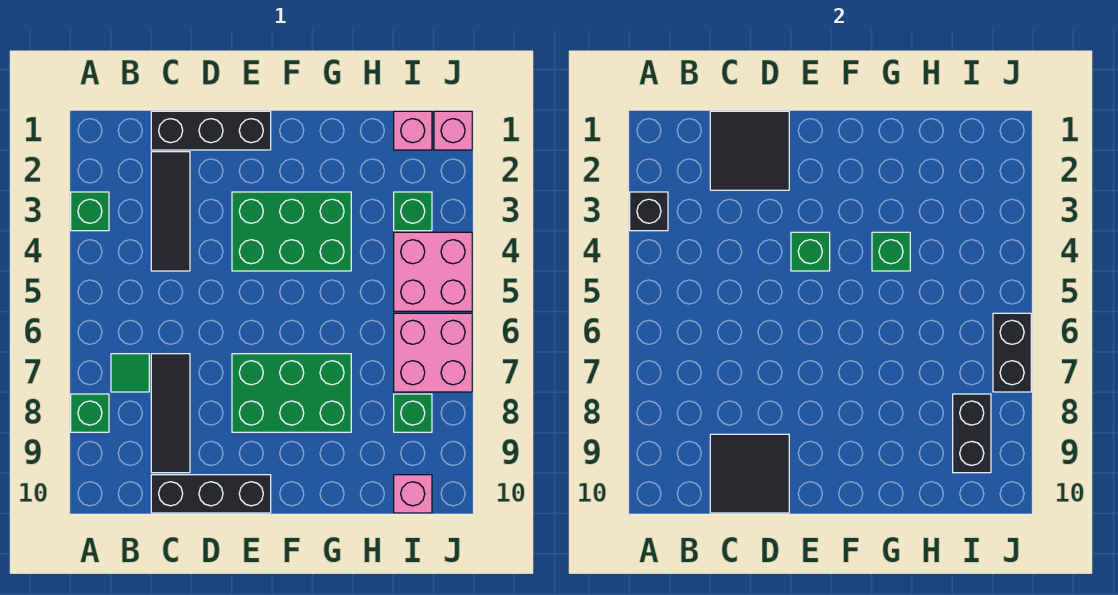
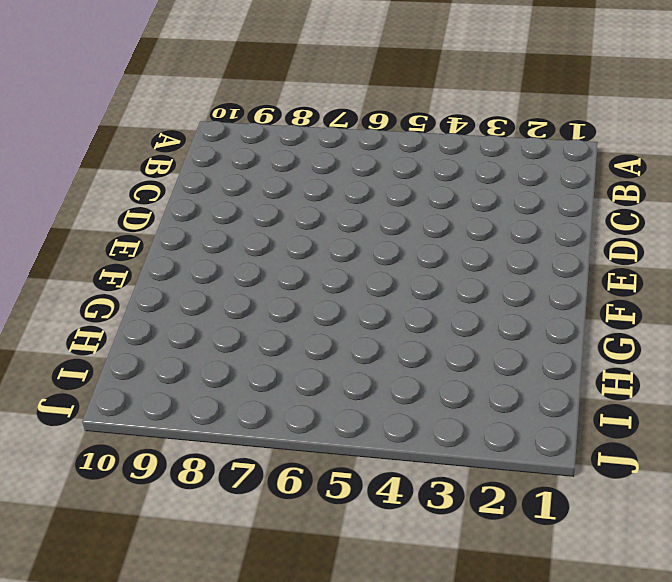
none -> green 1x1 brick [71,192,109,231]
none -> green 1x1 brick [71,394,109,432]
none -> green 1x1 tile [111,354,149,392]

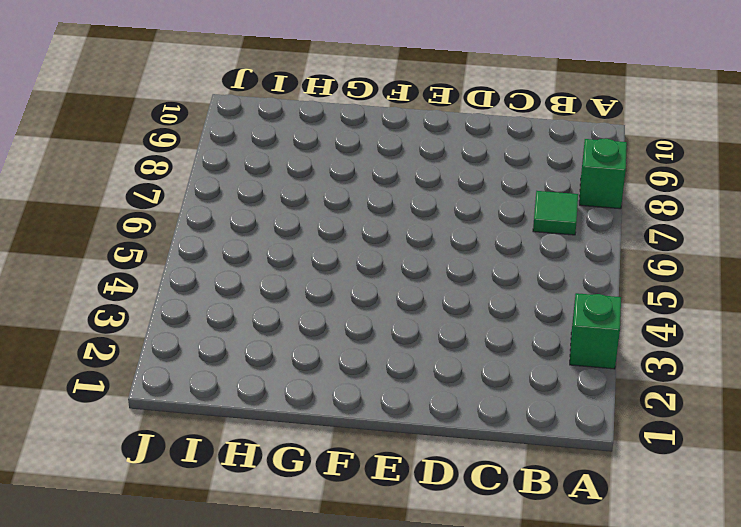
none -> black 1x3 brick [151,111,271,150]
none -> black 1x3 tile [151,152,190,271]
none -> black 1x3 tile [151,354,190,473]

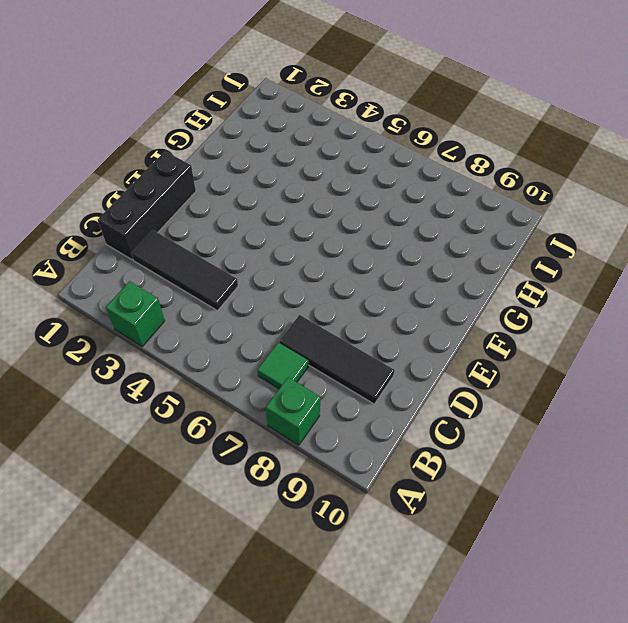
none -> black 1x3 brick [151,475,271,513]
none -> green 2x3 brick [232,192,351,271]
none -> green 2x3 brick [232,354,351,432]

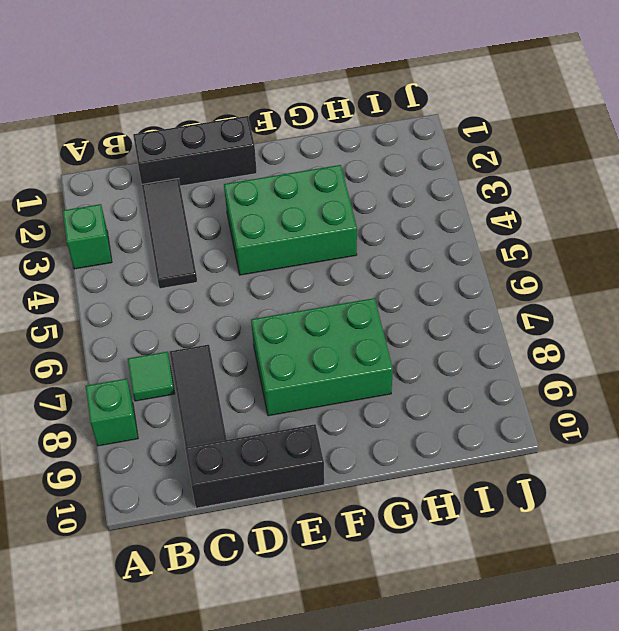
none -> pink 1x1 brick [394,111,432,150]
none -> green 1x1 brick [394,192,432,231]
none -> pink 2x2 brick [394,232,472,311]

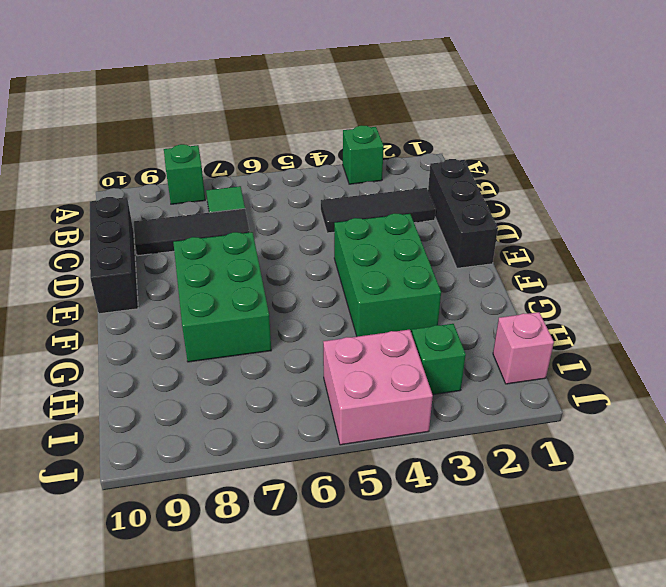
none -> pink 2x2 brick [394,313,472,392]
none -> green 1x1 brick [394,394,432,432]
none -> pink 1x1 brick [394,475,432,513]

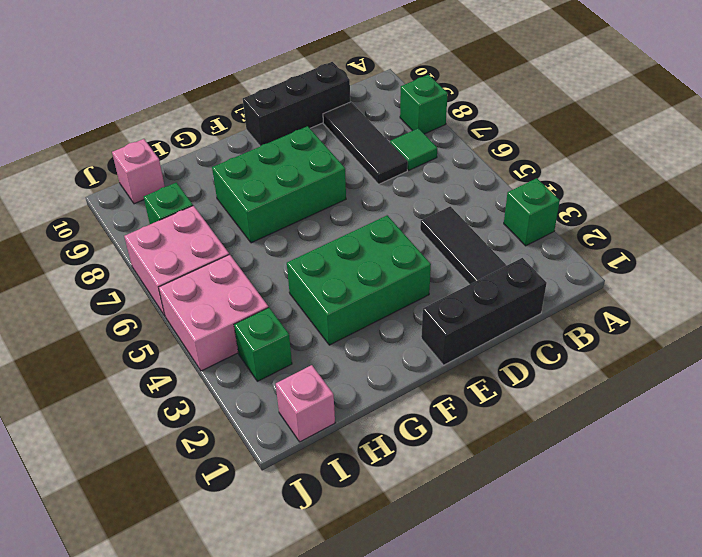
none -> pink 1x1 brick [434,111,472,150]
none -> black 1x1 brick [630,192,668,231]
none -> black 2x2 tile [710,111,789,190]

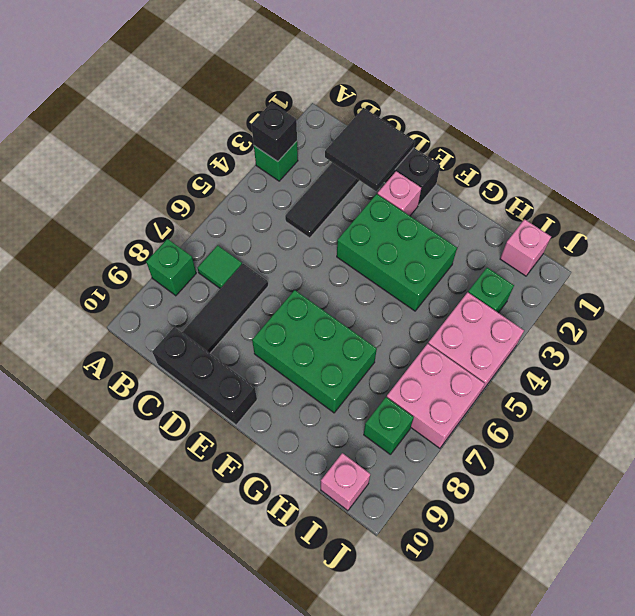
pink 1x1 brick [377,171,421,216] -> pink 1x1 brick moved to [434,111,472,150]
none -> black 2x2 tile [710,434,789,513]
none -> green 1x1 brick [791,232,830,271]
none -> green 1x1 brick [872,232,910,271]

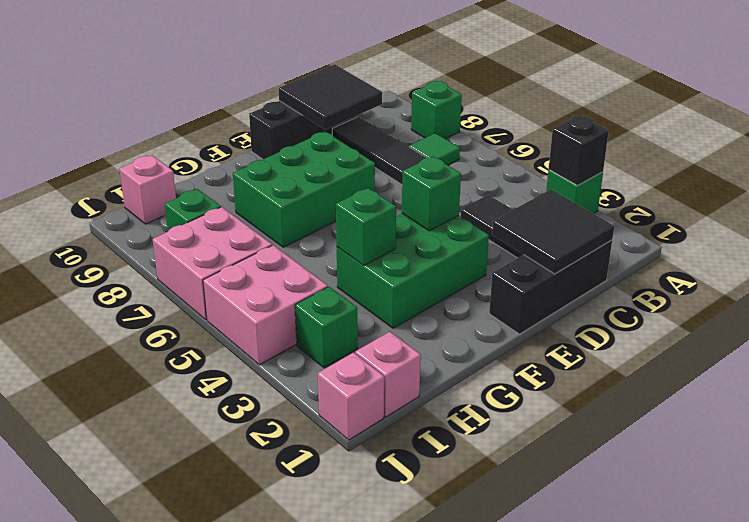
none -> black 1x2 brick [953,394,991,473]
none -> black 1x2 brick [993,313,1031,392]

